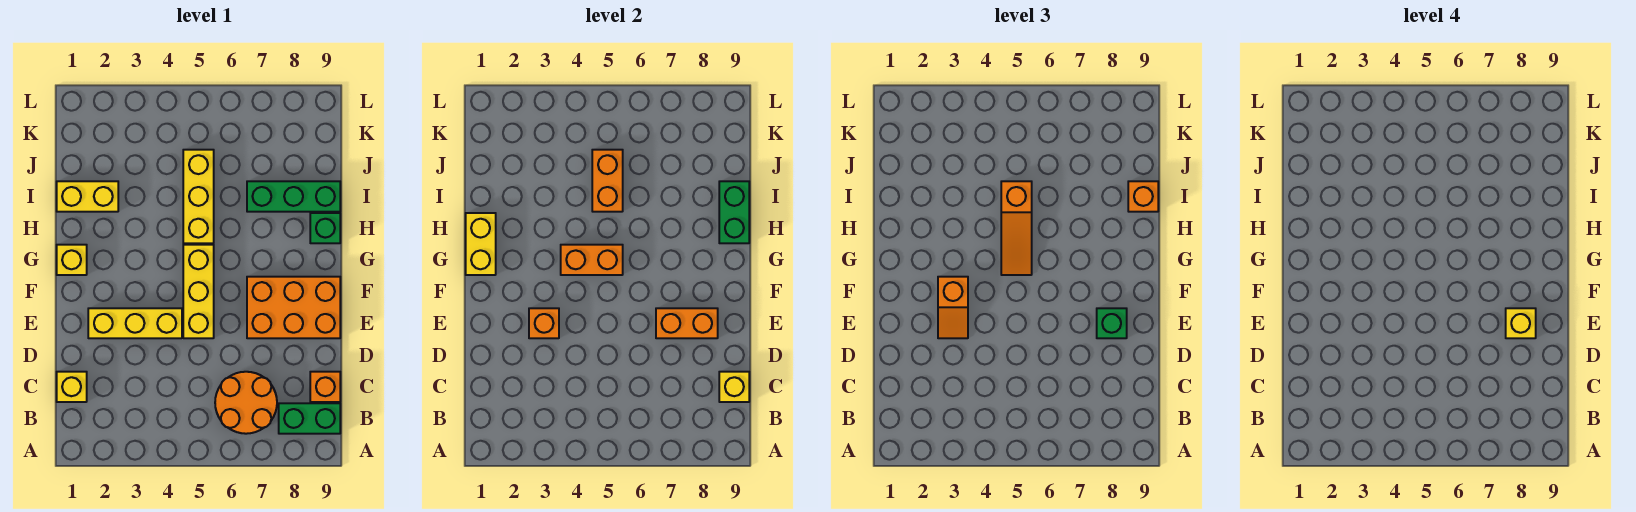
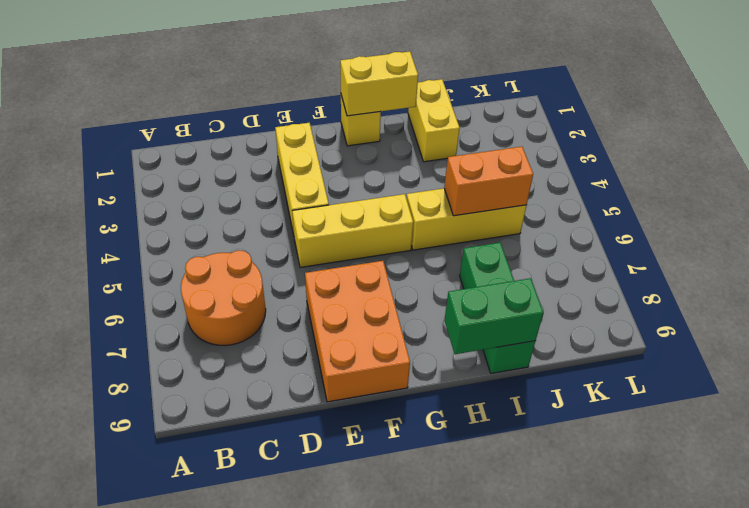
none -> green 1x2 brick [279,403,340,434]
none -> yellow 1x1 brick [57,372,87,402]
none -> orange 1x1 brick [310,372,340,402]

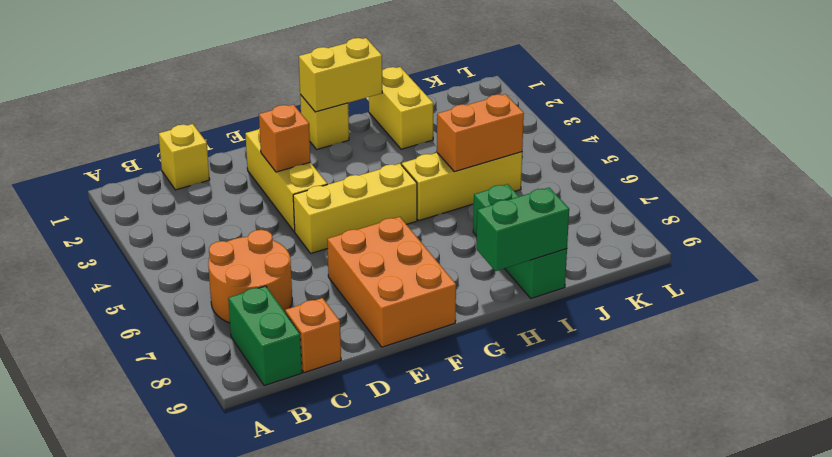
none -> green 1x1 brick [310,213,340,243]
none -> yellow 1x1 brick [719,372,749,402]
none -> orange 1x2 brick [656,308,718,338]

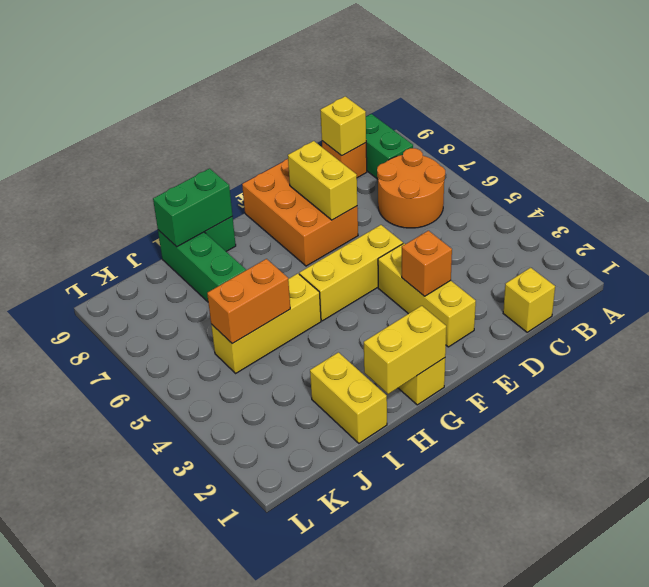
yellow 1x2 brick [288,141,357,220] -> orange 1x2 brick [656,308,718,338]
none -> orange 1x2 brick [561,245,623,275]
none -> orange 1x2 slope [938,277,968,338]
none -> green 1x1 brick [1097,308,1127,338]

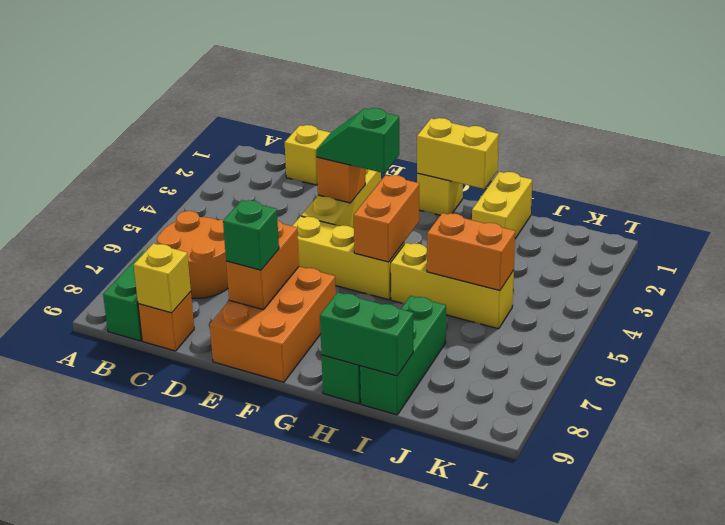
green 1x2 slope [316,108,399,173] -> orange 1x2 slope [938,277,968,338]
none -> orange 1x3 slope [1001,181,1032,275]
none -> orange 1x1 brick [1128,181,1158,212]
none -> yellow 1x1 brick [1506,308,1536,338]

